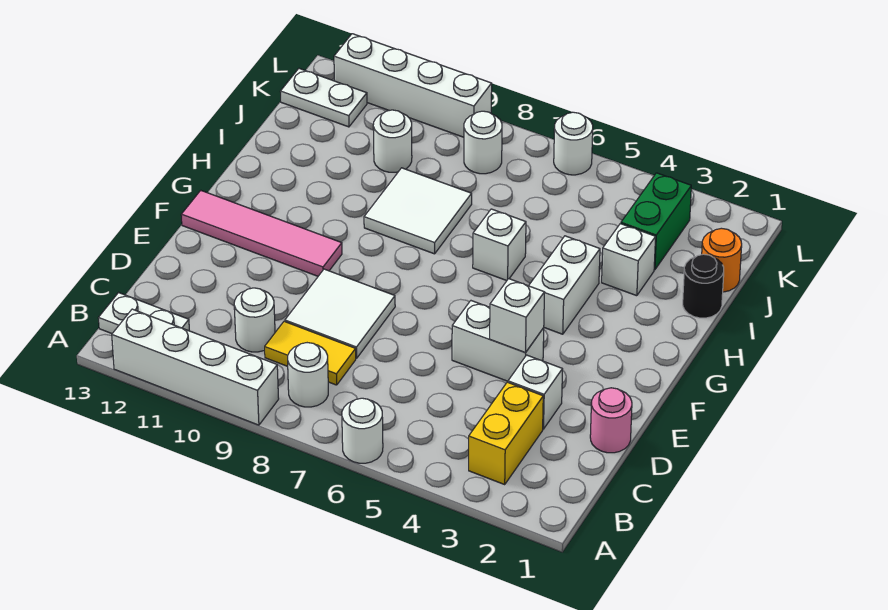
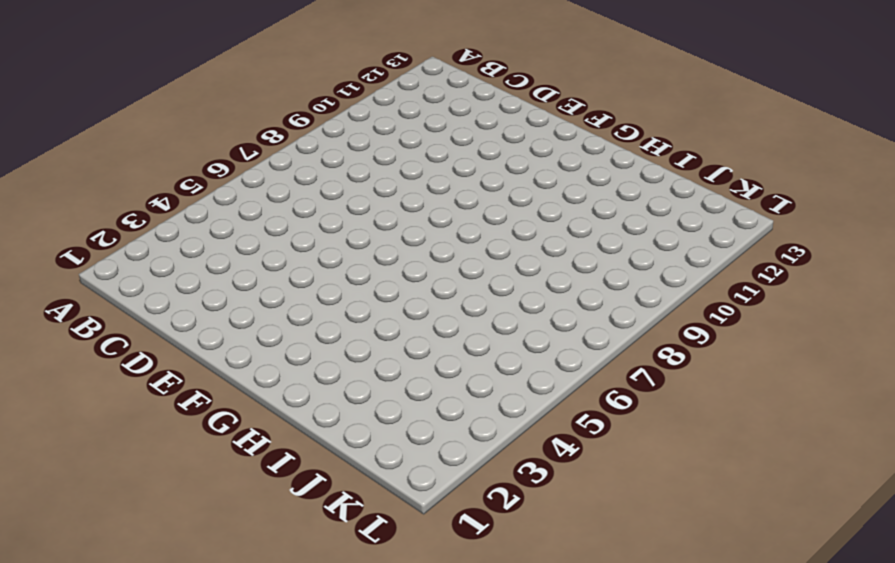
none -> white 1x1 round brick [342,398,383,463]
none -> white 1x4 brick [112,309,279,425]
none -> yellow 1x2 brick [469,382,543,484]

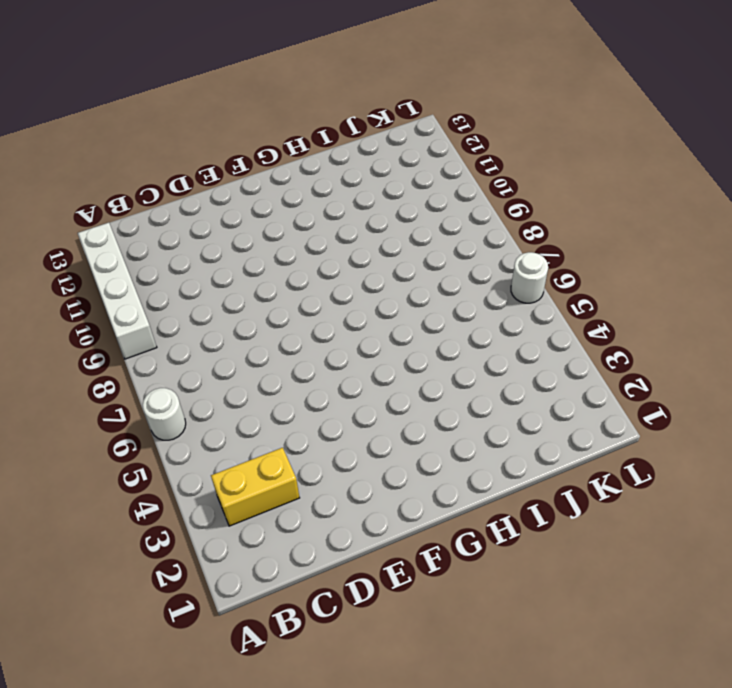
none -> white 1x1 round brick [288,343,328,407]
none -> white 1x2 plate [99,293,189,333]
none -> yellow 1x2 tile [265,321,356,385]

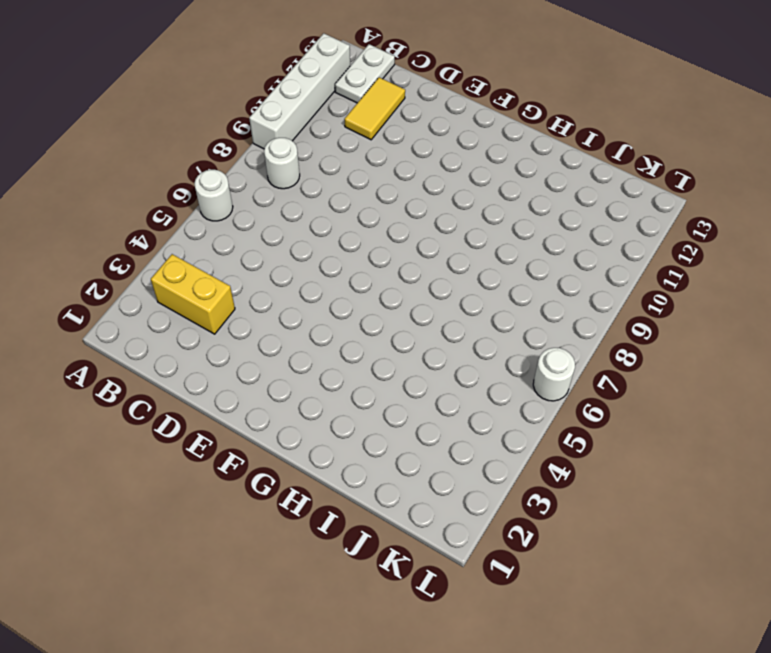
yellow 1x2 tile [345,77,405,140] -> yellow 1x2 tile moved to [265,321,356,385]
none -> white 1x1 round brick [234,288,275,352]
none -> pink 1x1 round brick [590,388,632,453]
none -> white 1x1 brick [508,355,563,429]

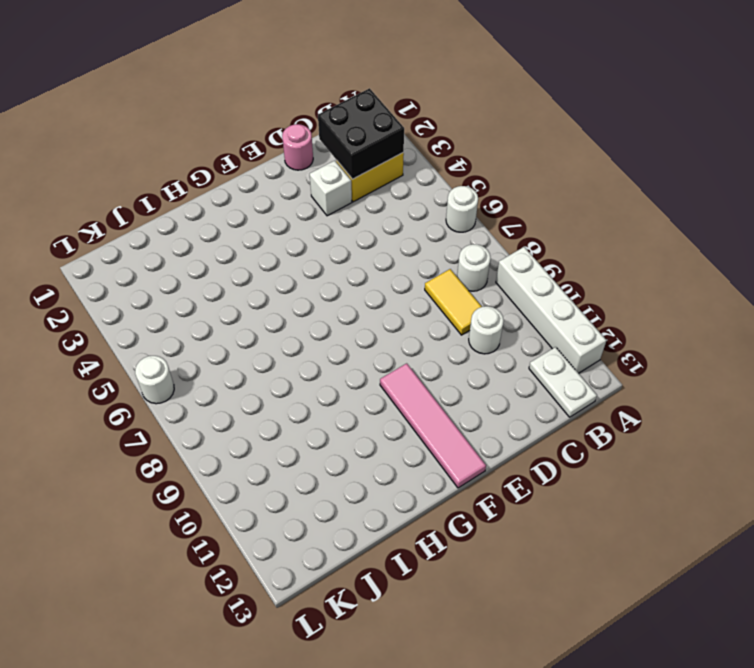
black 2x2 brick [318,88,404,179] -> none
none -> white 2x2 tile [285,269,395,358]
none -> white 1x2 brick [452,301,544,381]
none -> white 1x2 brick [529,236,600,334]

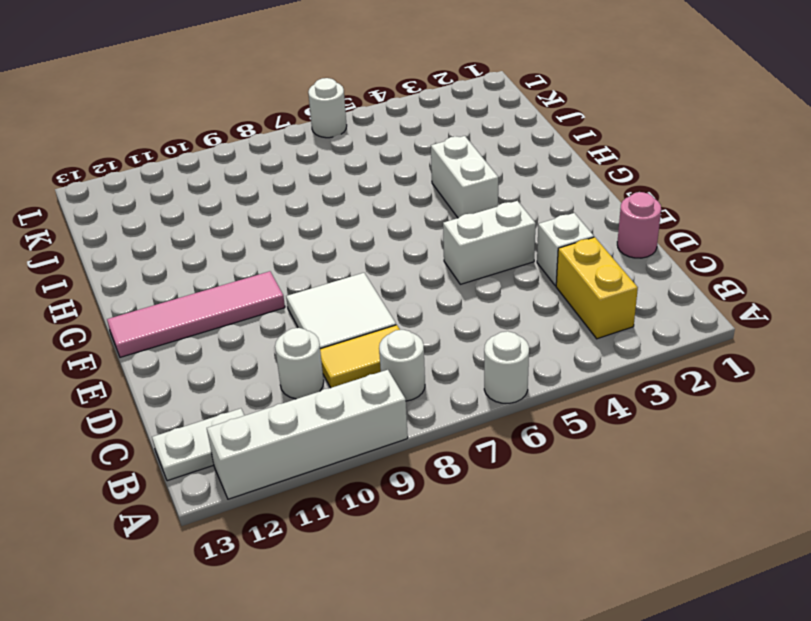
none -> white 1x1 brick [473,209,526,281]
none -> white 2x2 tile [364,168,472,254]
none -> black 1x1 round brick [683,254,724,318]

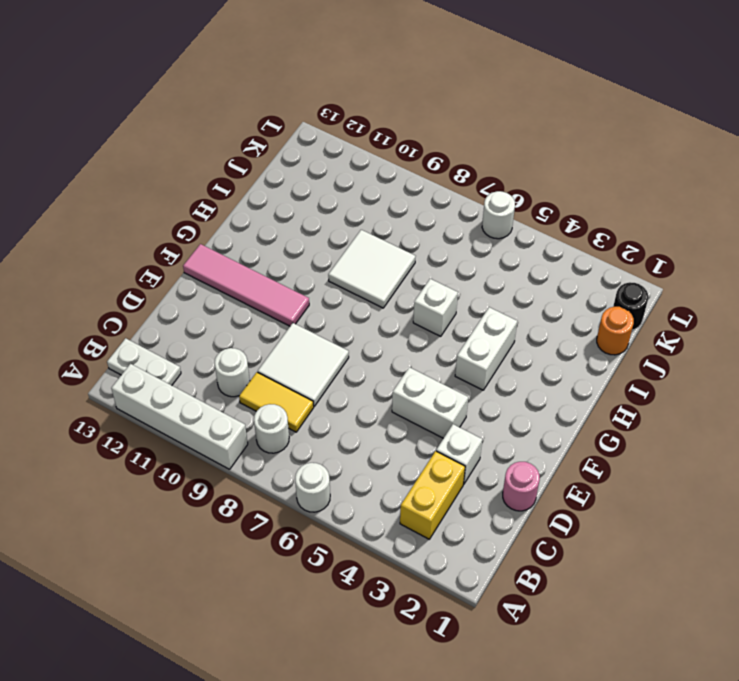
black 1x1 round brick [613,282,648,330] -> black 1x1 round brick moved to [683,254,724,318]
none -> white 1x1 brick [602,224,656,296]
none -> green 1x2 brick [621,173,691,270]
none -> white 1x1 round brick [373,110,412,172]

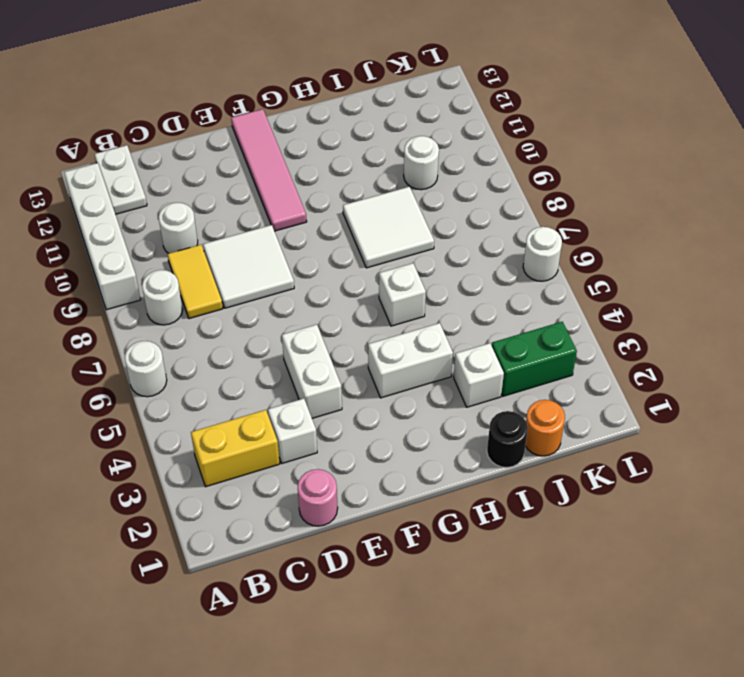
none -> white 1x1 round brick [464,111,502,174]
none -> white 1x2 plate [280,69,367,127]
none -> white 1x4 brick [334,34,492,137]

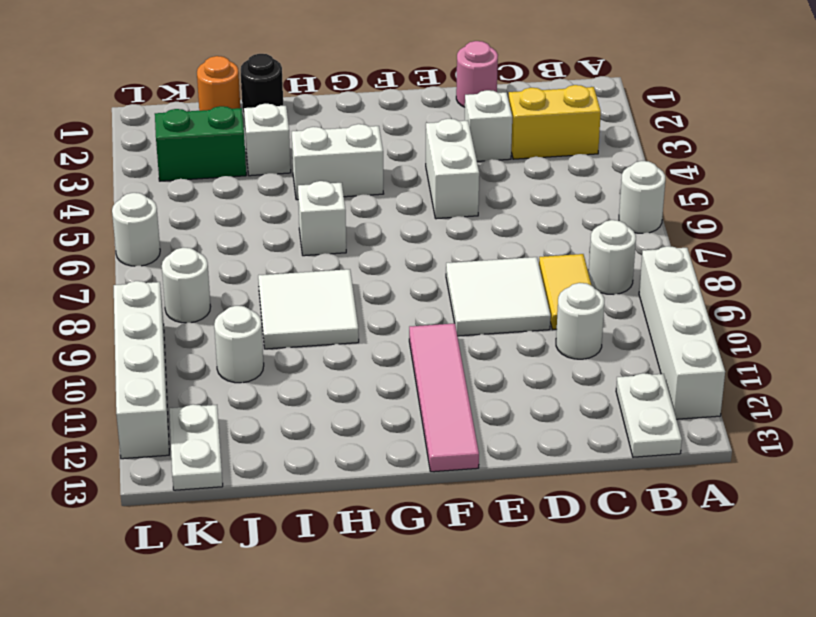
none -> white 1x1 brick [490,279,545,353]

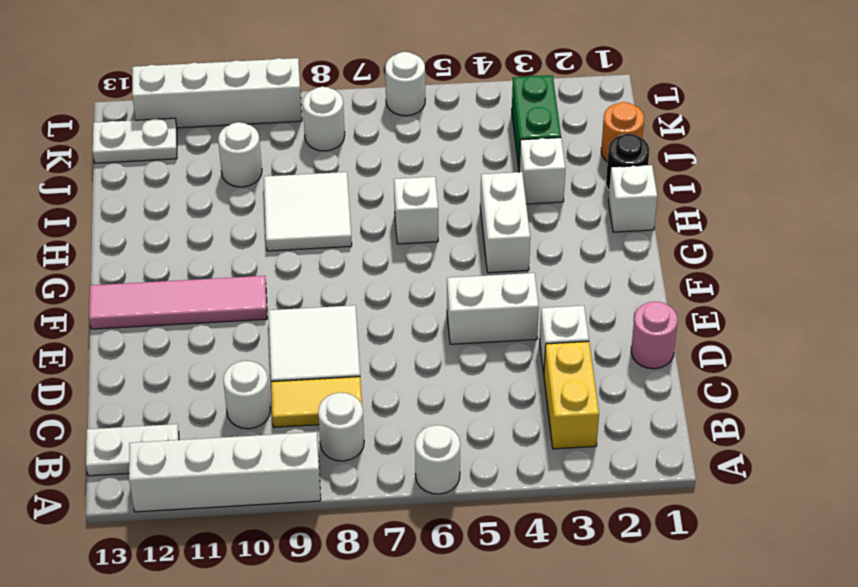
white 1x1 brick [608,165,657,232] -> white 1x1 brick moved to [490,279,545,353]

